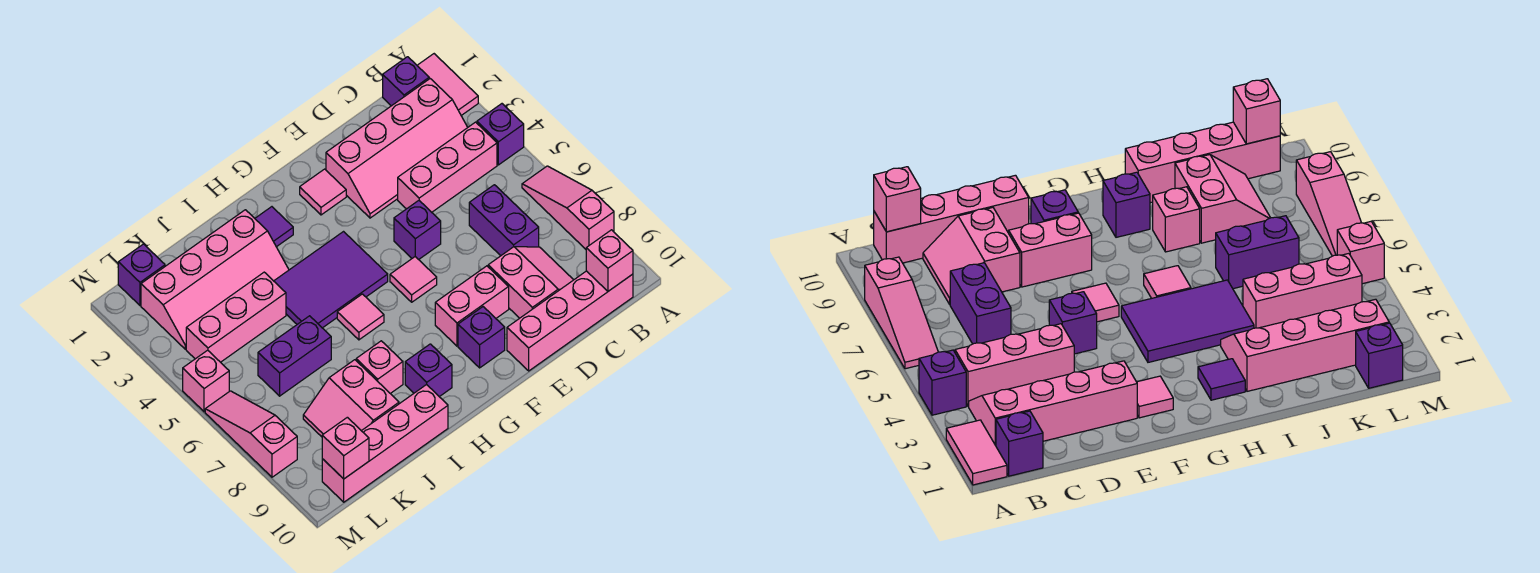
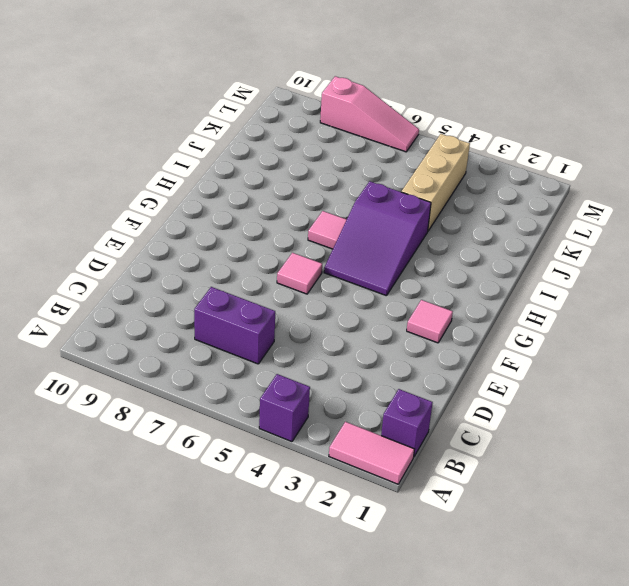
purple 2x3 slope [324,181,431,296] -> purple 2x3 tile [274,232,388,328]
tan 1x3 brick [402,134,470,231] -> pink 1x3 brick [186,272,286,362]
none -> pink 1x3 slope [522,166,614,249]
none -> pink 2x4 slope [326,79,468,218]
none -> pink 1x3 brick [398,122,497,212]

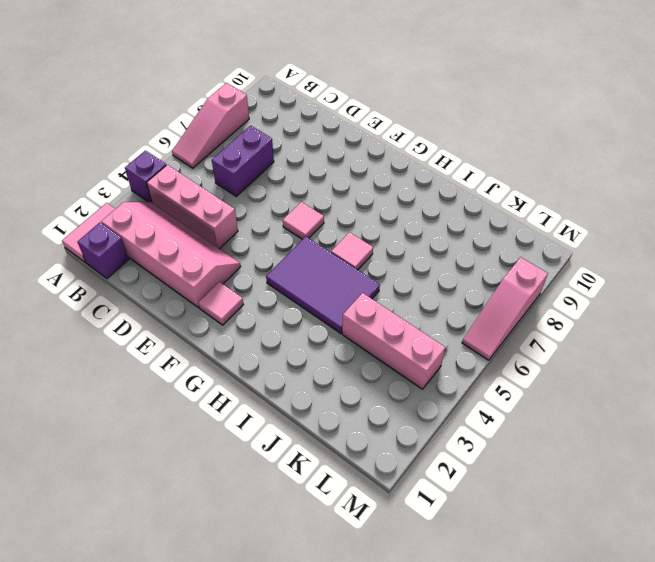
none -> pink 1x4 brick [507,271,633,371]
none -> pink 2x2 slope [488,247,573,318]
none -> purple 1x1 brick [394,201,441,260]

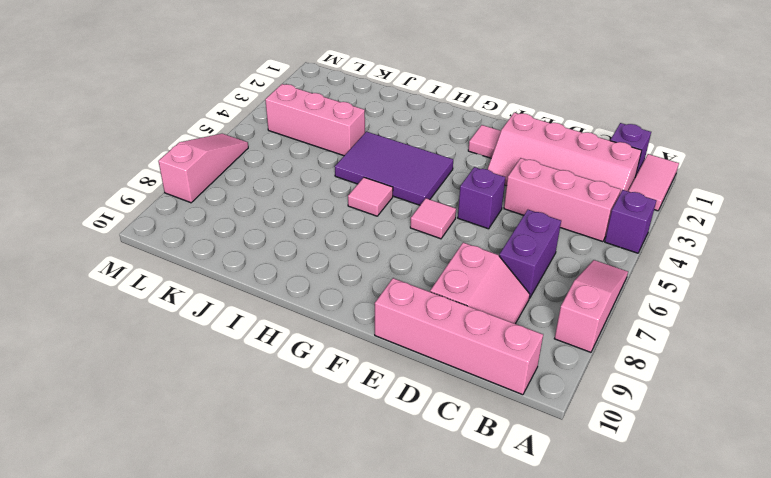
none -> pink 1x2 brick [435,266,509,346]
none -> purple 1x1 brick [458,307,505,368]
none -> purple 1x1 tile [255,207,293,247]

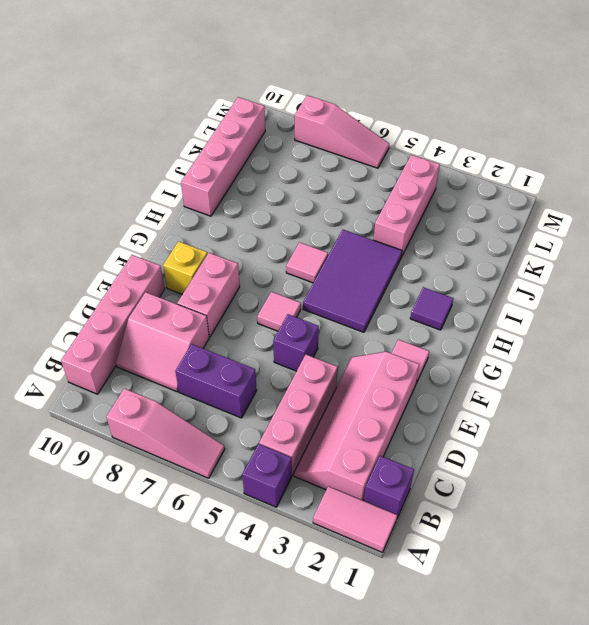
yellow 1x1 brick [163,241,207,294] -> purple 1x1 brick [458,307,505,368]
none -> purple 1x1 brick [405,344,452,397]
none -> pink 2x4 slope [141,210,289,349]
none -> pink 1x1 brick [356,341,403,393]

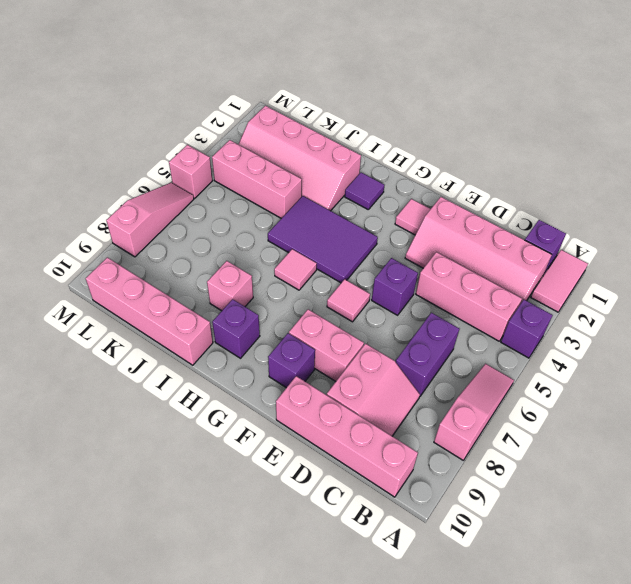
none -> purple 1x2 brick [258,316,331,396]
none -> pink 2x2 slope [303,360,399,437]
none -> purple 1x1 brick [118,244,165,305]

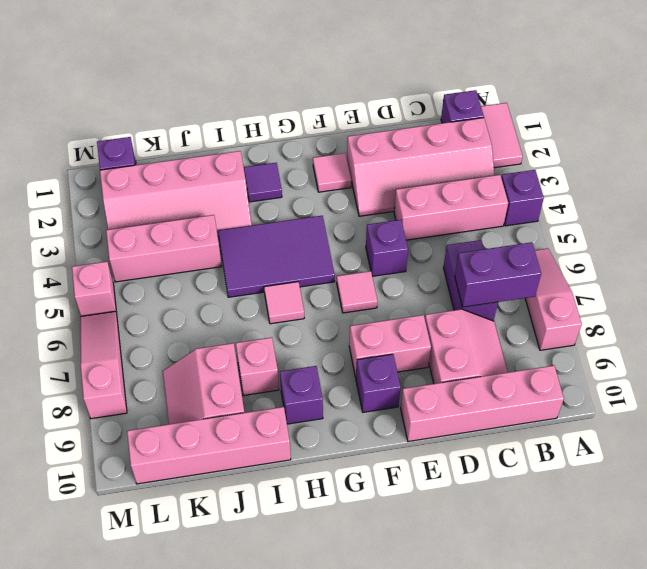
purple 1x2 brick [455,242,541,307] -> purple 1x2 brick moved to [258,316,331,396]
none -> pink 1x1 brick [586,230,633,291]
none -> pink 1x1 brick [322,417,369,479]

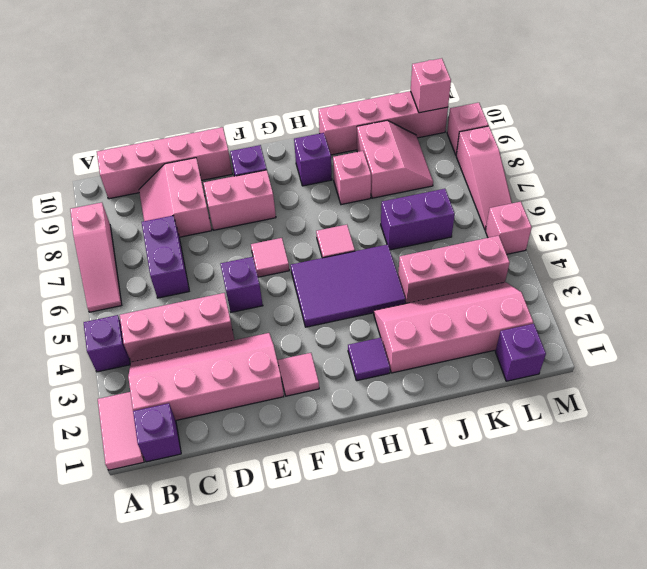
pink 1x1 brick [447,103,488,155] -> pink 1x1 brick moved to [586,230,633,291]

